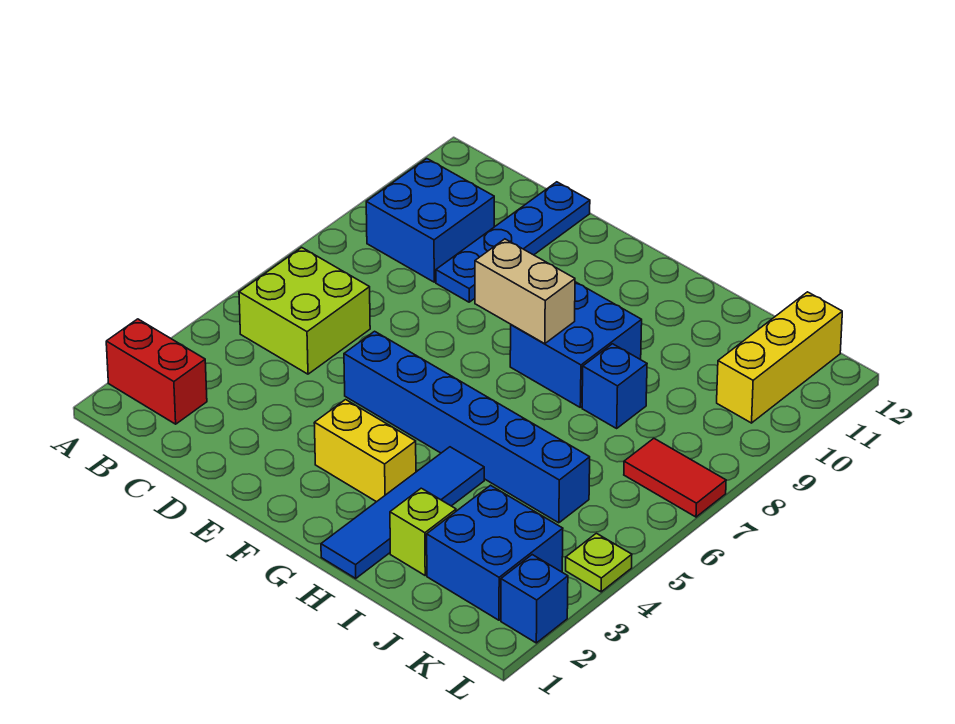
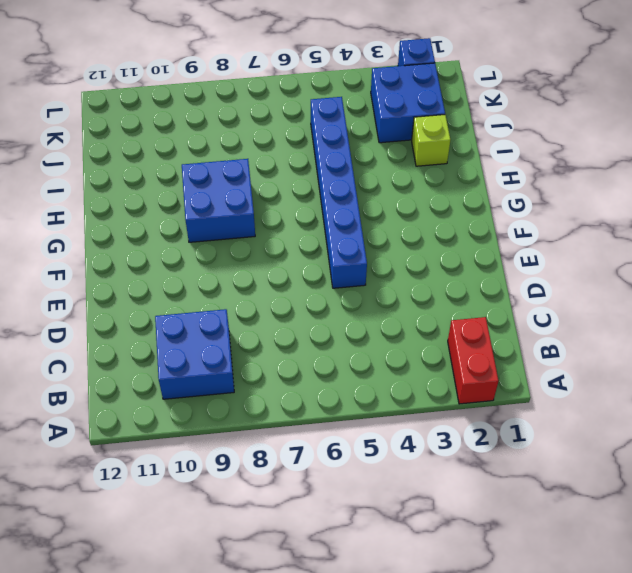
none -> lime 2x2 brick [239,247,370,374]
none -> blue 1x4 plate [436,182,590,302]
none -> yellow 1x2 brick [314,400,416,502]

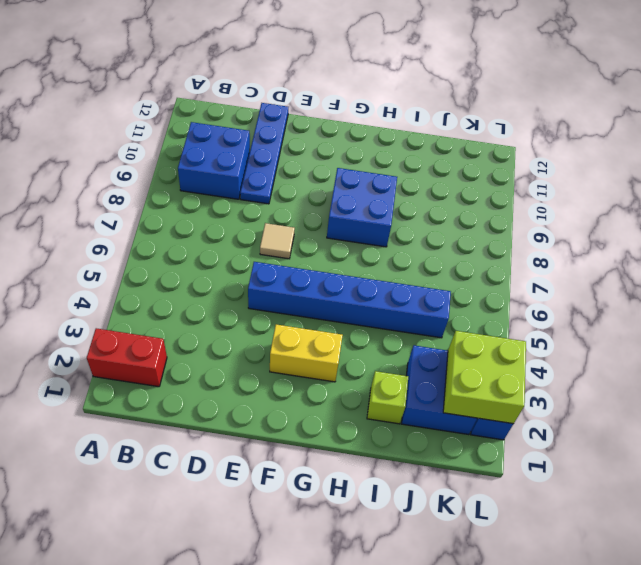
tan 1x1 tile [260,223,295,259] -> none
lime 2x2 brick [443,331,526,424] -> lime 2x2 brick moved to [239,247,370,374]
none -> blue 1x4 tile [321,447,484,578]
none -> blue 1x1 brick [582,344,647,428]
none -> red 1x2 tile [624,438,726,517]

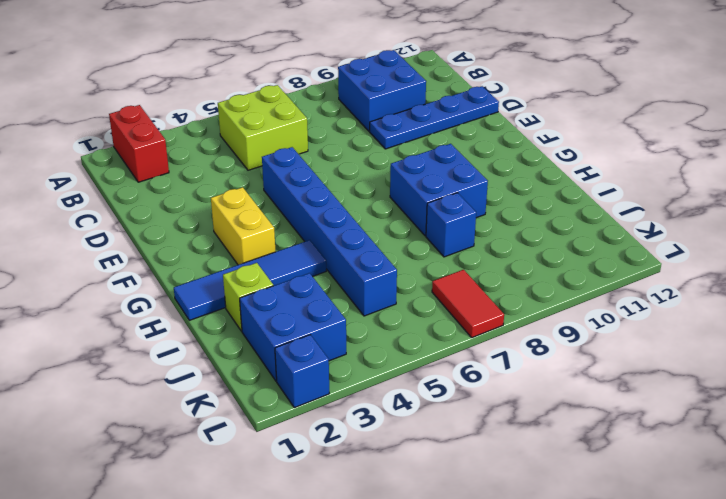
none -> yellow 1x3 brick [717,292,842,423]
none -> lime 1x1 plate [566,533,632,592]
none -> tan 1x2 brick [475,239,575,344]

